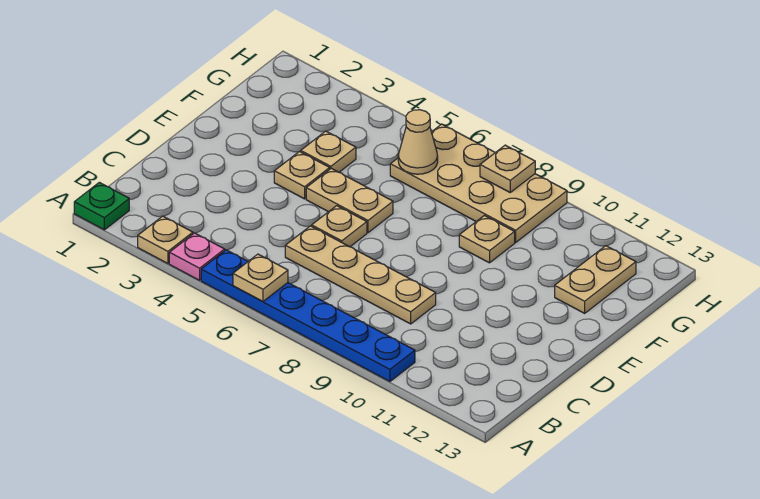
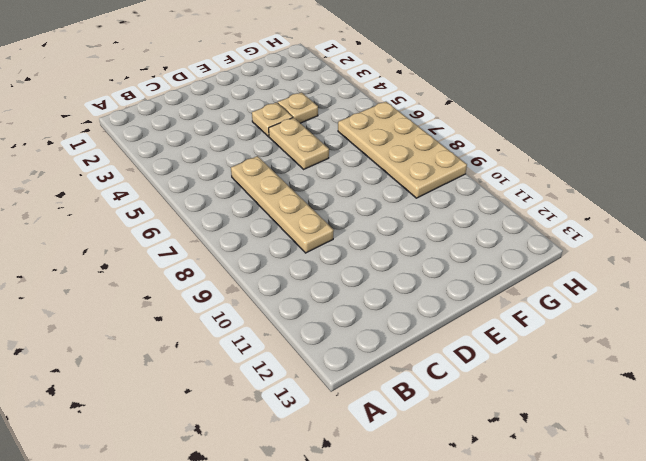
none -> green 1x1 plate [74,182,129,230]
none -> tan 1x1 plate [138,216,193,264]
none -> pink 1x1 plate [169,233,225,280]

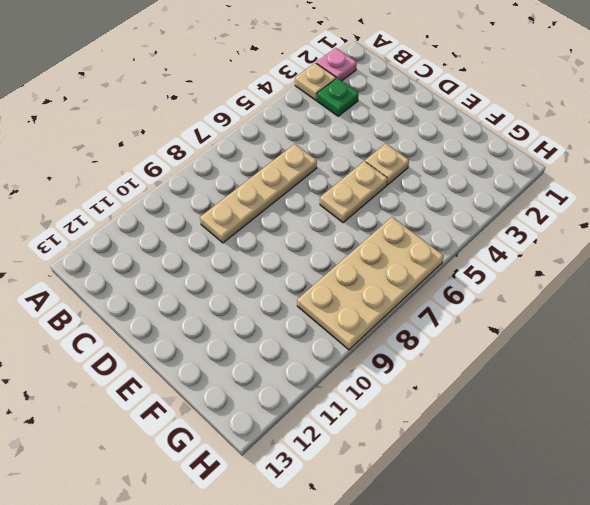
pink 1x1 plate [316,48,357,81] -> pink 1x1 plate moved to [169,233,225,280]
green 1x1 plate [317,78,359,116] -> green 1x1 plate moved to [74,182,129,230]
none -> blue 1x6 plate [201,250,415,382]
none -> tan 1x1 plate [312,206,367,247]
none -> tan 1x1 plate [301,131,356,172]

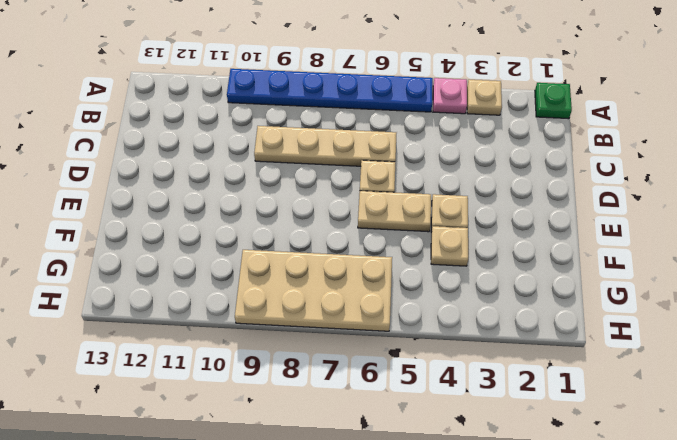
none -> tan 1x1 plate [459,215,515,263]
none -> tan 1x2 plate [555,246,636,313]
none -> tan 1x1 plate [233,254,288,302]

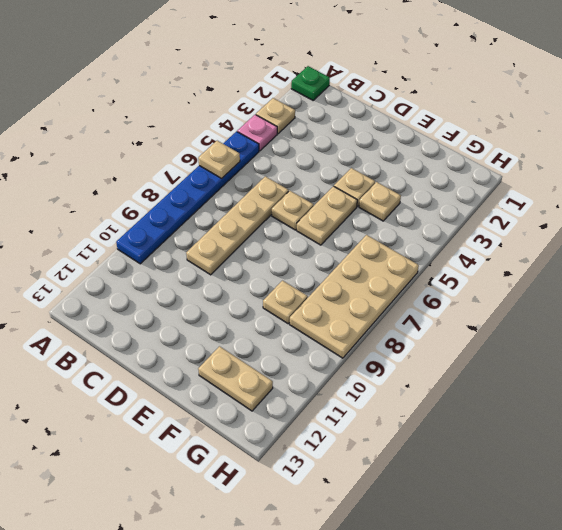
none -> tan 1x1 cone [398,110,438,174]
none -> tan 1x1 plate [480,145,535,192]

